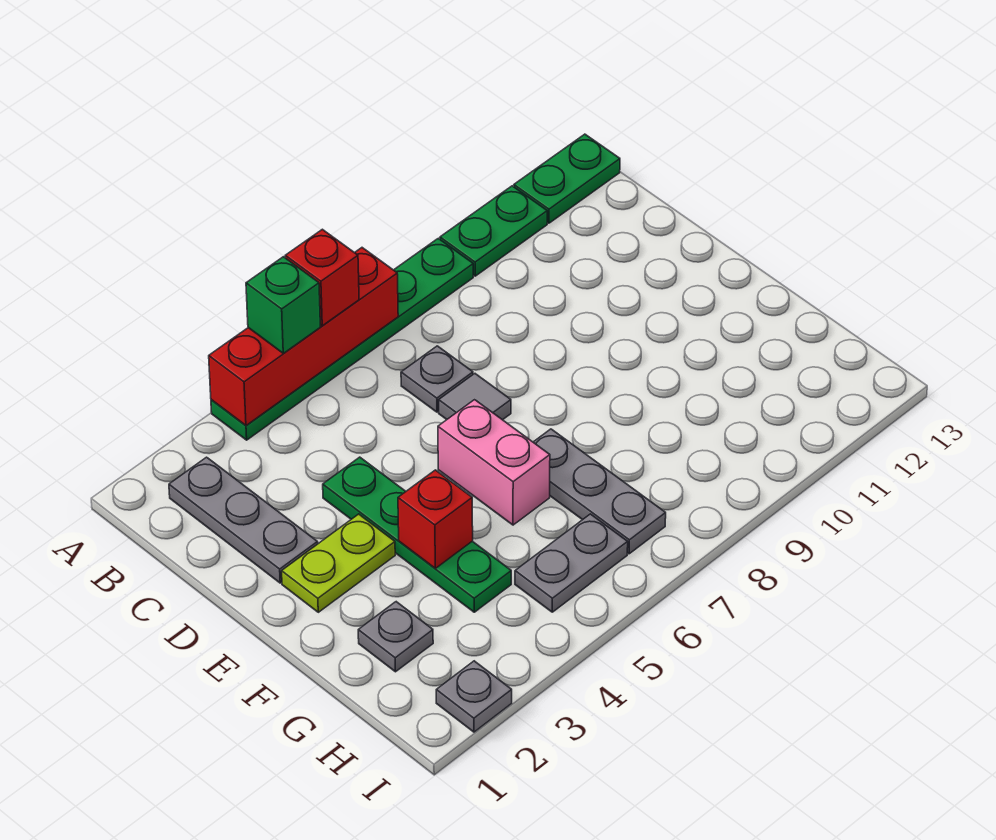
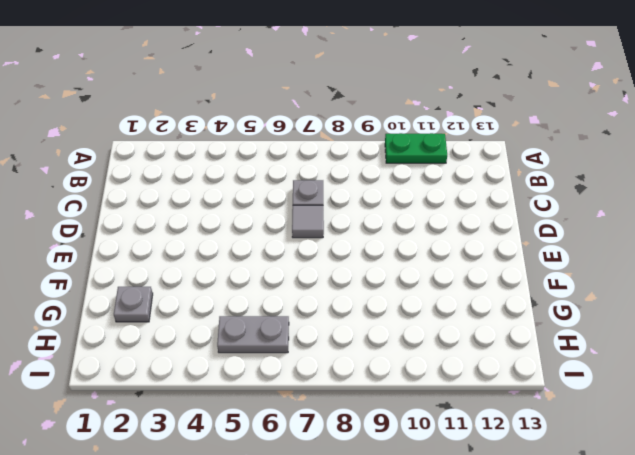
none -> green 1x6 plate [211,238,473,440]
none -> green 1x2 plate [514,134,620,223]
none -> grey 1x3 plate [169,457,318,583]

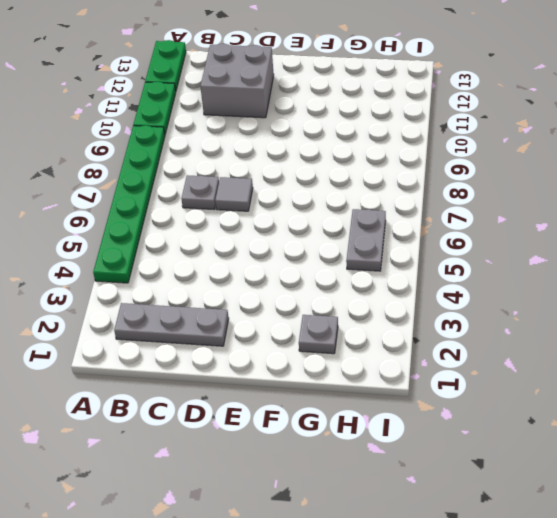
grey 2x2 brick [200,44,274,118] -> none
none -> green 1x4 plate [323,457,511,612]
none -> lime 1x2 plate [282,514,395,612]
none -> pink 1x2 brick [438,400,550,525]

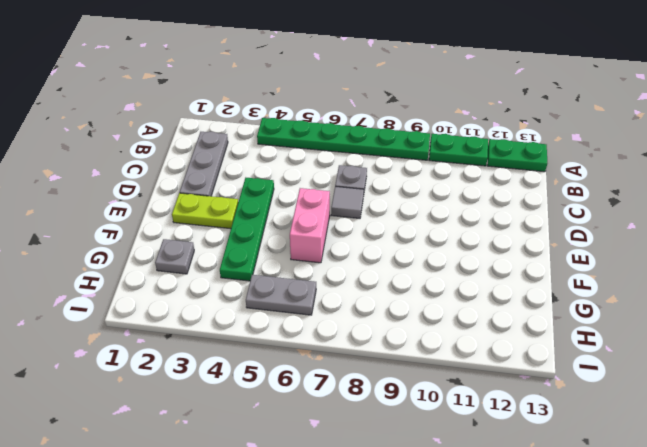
none -> grey 1x3 plate [533,429,666,554]
none -> grey 1x1 plate [436,661,512,732]
none -> red 1x4 brick [209,248,398,425]

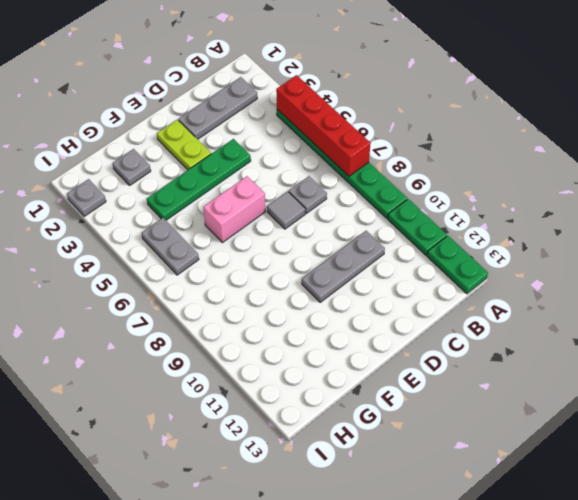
grey 1x3 plate [302,231,385,302] -> grey 1x3 plate moved to [533,429,666,554]
none -> red 1x1 brick [398,470,473,568]
none -> green 1x1 brick [246,257,320,353]
none -> red 1x1 brick [285,229,359,326]

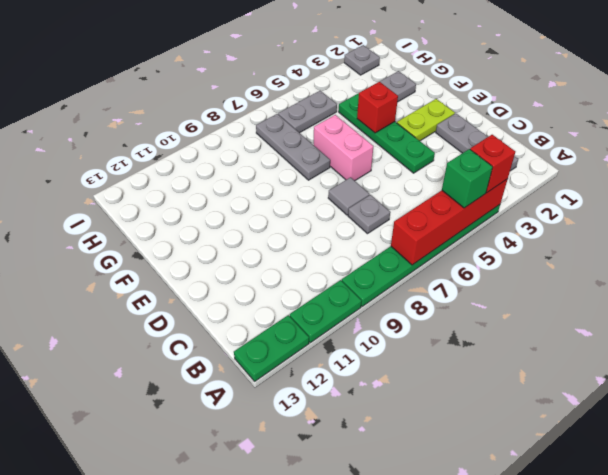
red 1x1 brick [470,135,515,193] -> red 1x1 brick moved to [285,229,359,326]

